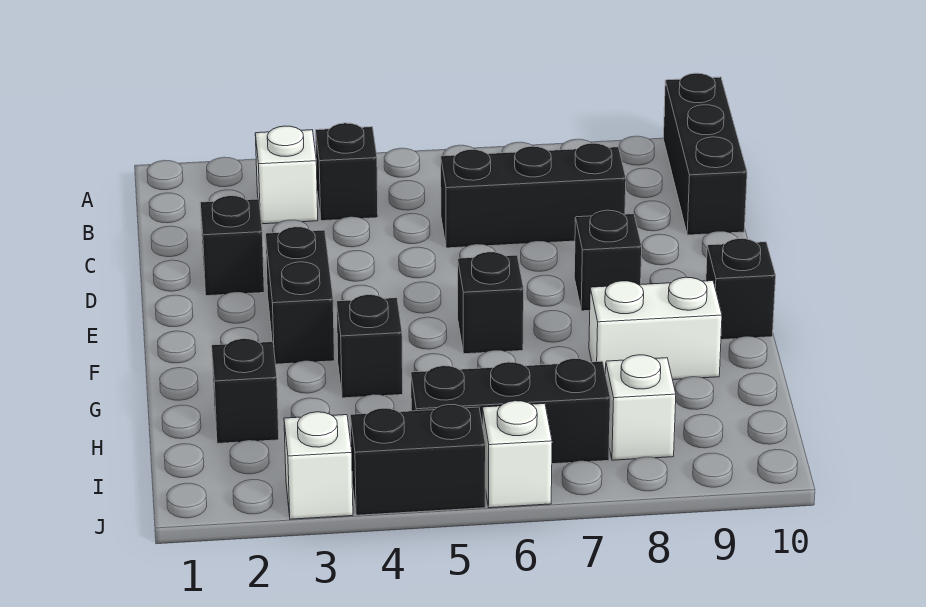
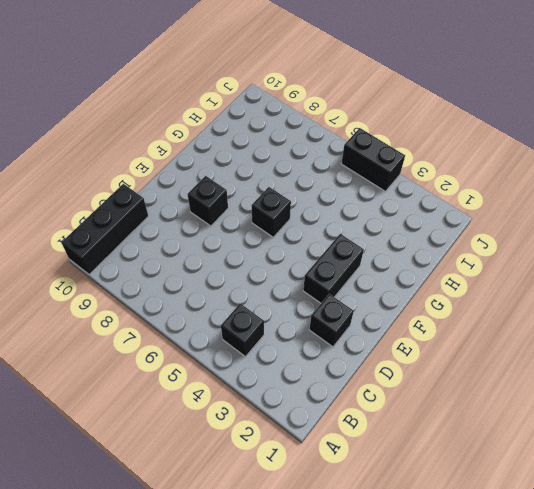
none -> white 1x1 brick [255,126,318,224]
none -> black 1x3 brick [441,143,626,248]
none -> black 1x1 brick [706,239,776,340]

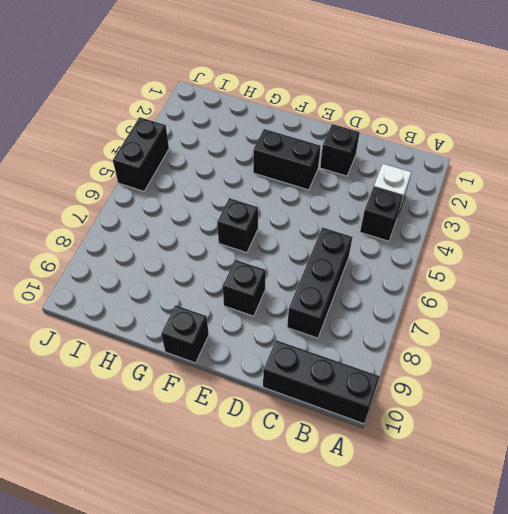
none -> black 1x1 brick [337,295,403,398]
none -> white 1x2 brick [589,277,722,380]
none -> black 1x1 brick [212,339,279,443]

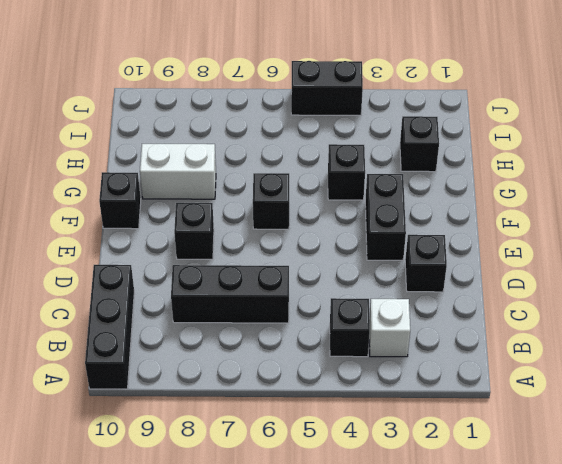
none -> black 1x3 brick [411,359,610,464]
none -> white 1x1 brick [606,355,676,460]
none -> white 1x1 brick [284,412,353,519]

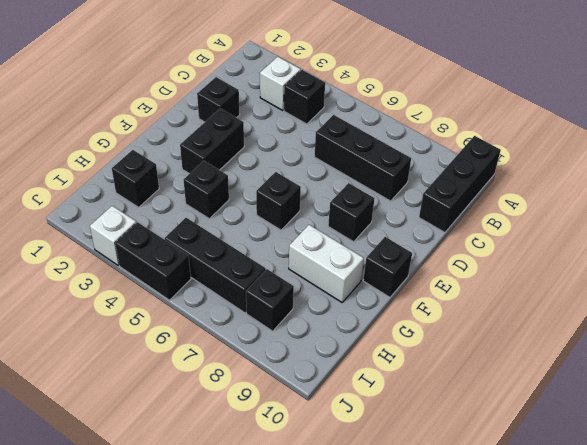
black 1x1 brick [246,269,294,331] -> white 1x1 brick [606,355,676,460]
none -> white 1x1 brick [482,401,552,508]

